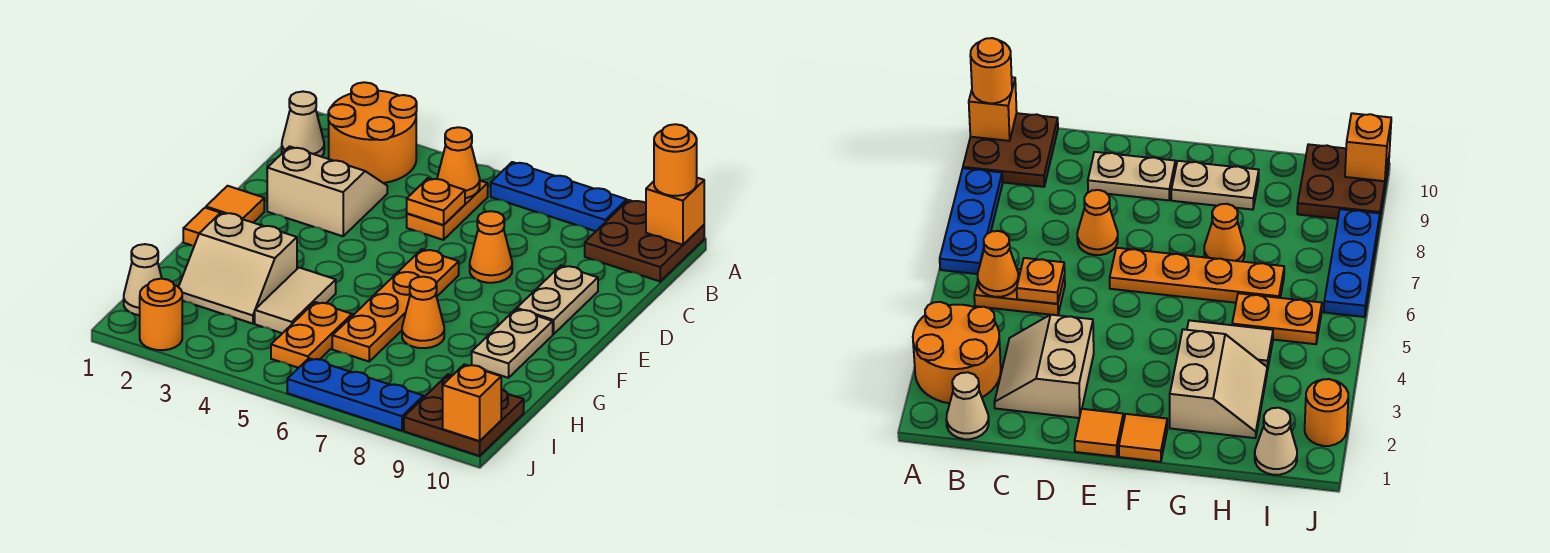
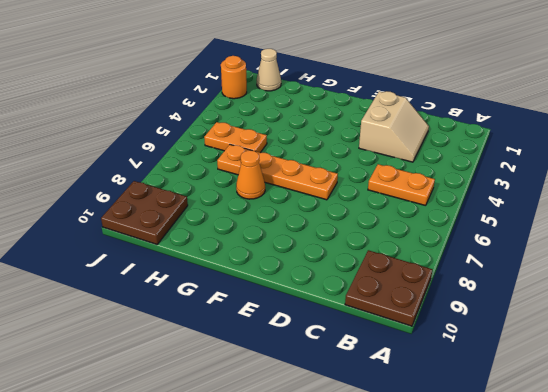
none -> orange 2x2 round brick [328,82,417,183]
none -> blue 1x3 plate [491,162,627,231]
none -> tan 1x1 cone [282,92,324,157]

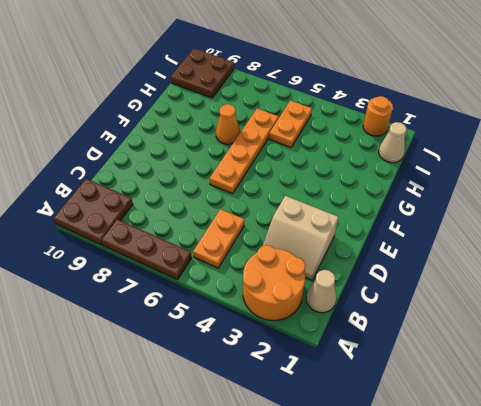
brown 1x3 plate [102,219,192,280] -> blue 1x3 plate [491,162,627,231]
none -> orange 1x1 cone [470,211,512,283]
none -> tan 1x2 plate [517,266,598,334]
none -> orange 1x1 tile [206,186,264,223]

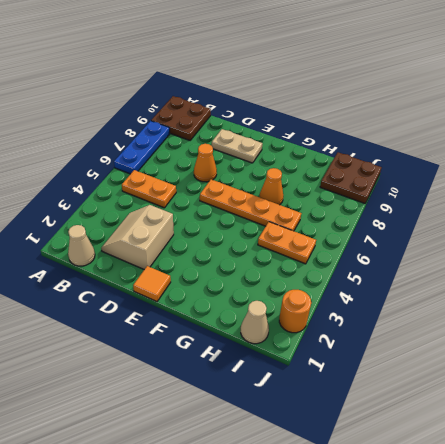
none -> orange 2x2 round brick [328,82,417,183]
none -> orange 1x1 tile [183,208,220,246]
none -> tan 1x2 plate [472,309,553,378]

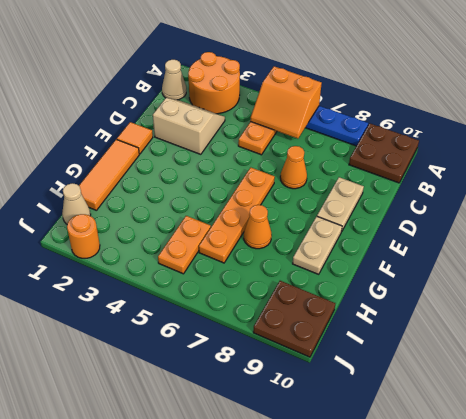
orange 2x2 slope [250,66,322,139] -> orange 1x1 cone [437,127,480,198]
orange 1x3 tile [79,139,139,210] -> orange 1x1 tile [183,208,220,246]
none -> tan 2x2 slope [179,212,297,324]
none -> tan 1x2 tile [255,268,336,333]
none -> blue 1x3 plate [287,358,423,431]

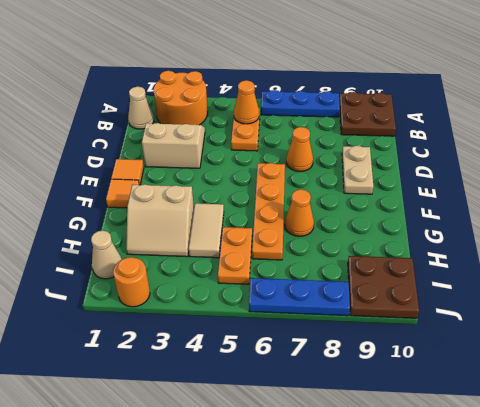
none -> tan 1x2 plate [472,309,553,378]
none -> orange 1x1 brick [646,178,704,245]
none -> orange 1x1 plate [407,178,465,225]

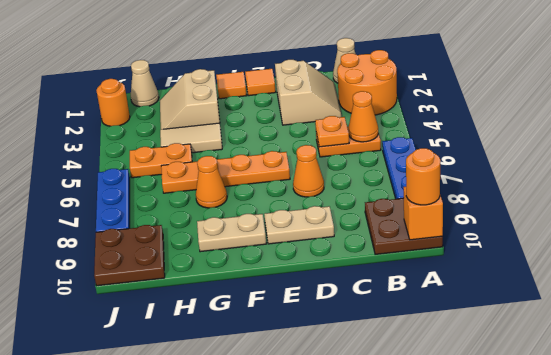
none -> orange 1x1 brick [443,364,501,441]

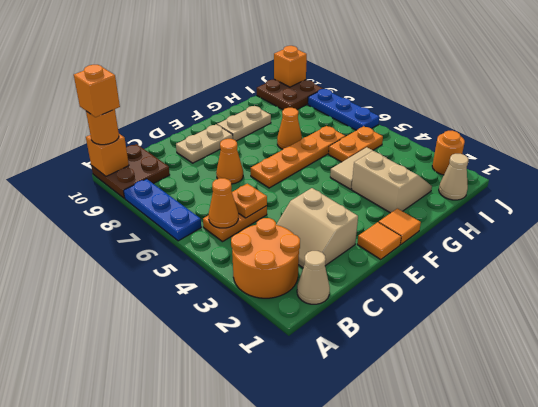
orange 1x1 brick [74,65,120,117] -> none

